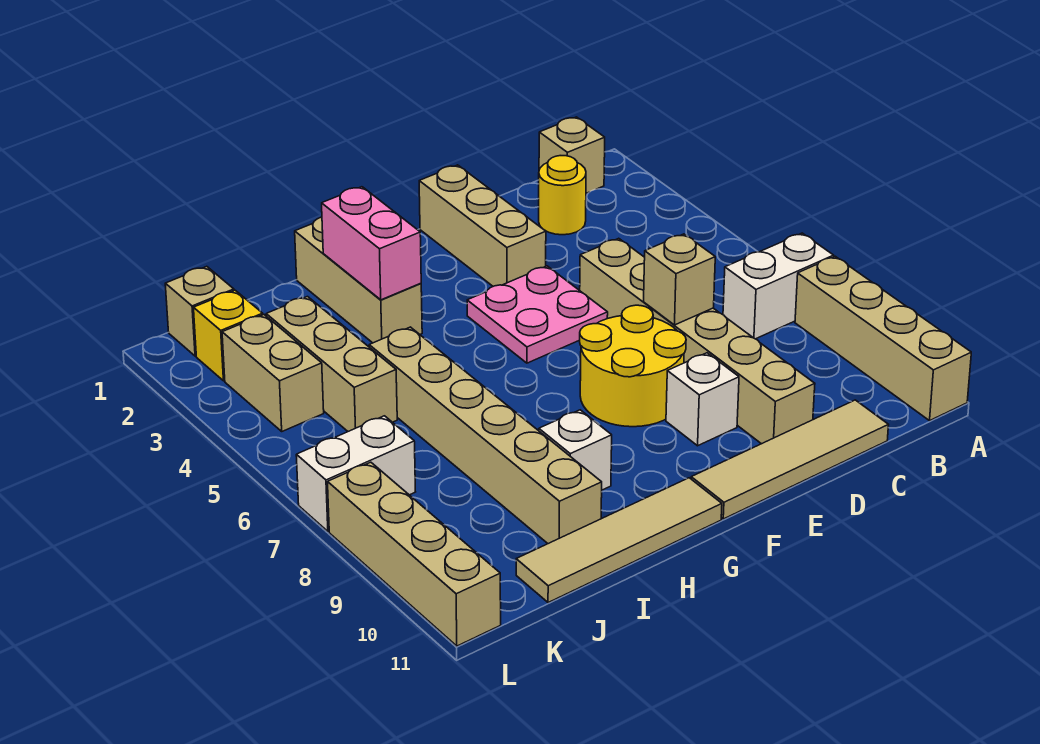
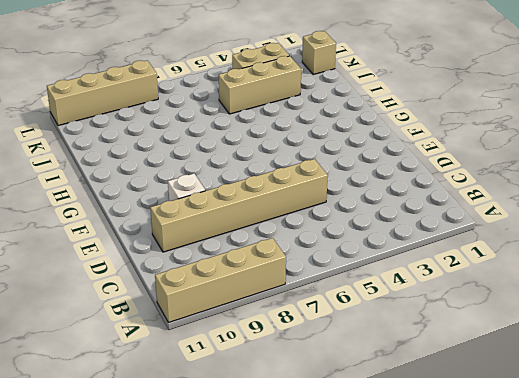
none -> white 1x2 brick [723,233,834,339]
none -> tan 1x1 brick [539,117,605,193]
none -> yellow 1x1 round brick [539,156,586,235]

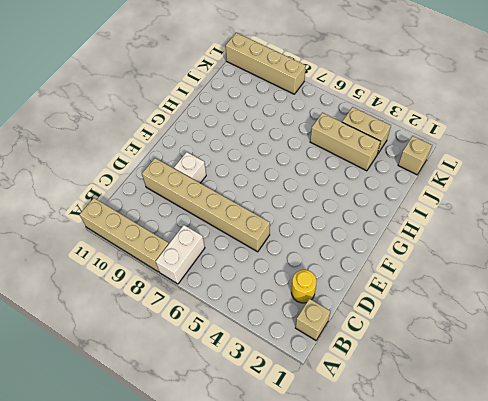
none -> tan 1x4 tile [691,400,888,519]
none -> tan 1x3 brick [419,165,546,286]
none -> pink 2x2 plate [467,266,608,363]

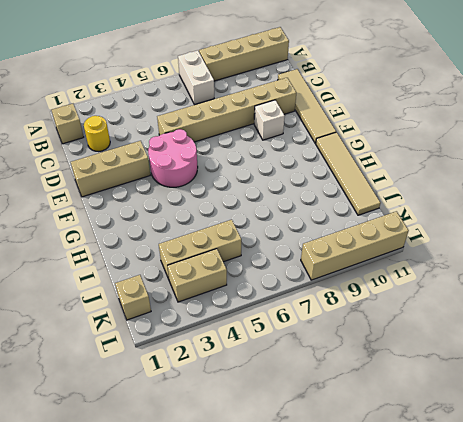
pink 2x2 round brick [148,129,198,187] -> pink 2x2 plate [467,266,608,363]
none -> yellow 2x2 round brick [580,305,686,427]
none -> tan 1x3 brick [295,217,422,343]
none -> white 1x1 brick [539,410,612,490]

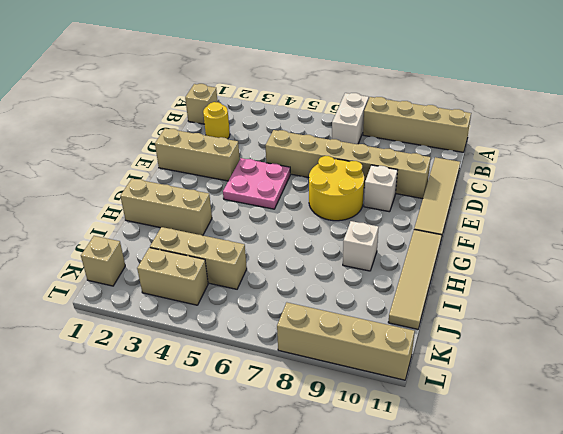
none -> tan 1x6 brick [369,327,602,544]
none -> yellow 1x1 brick [194,290,263,381]
none -> white 1x2 brick [296,416,415,531]

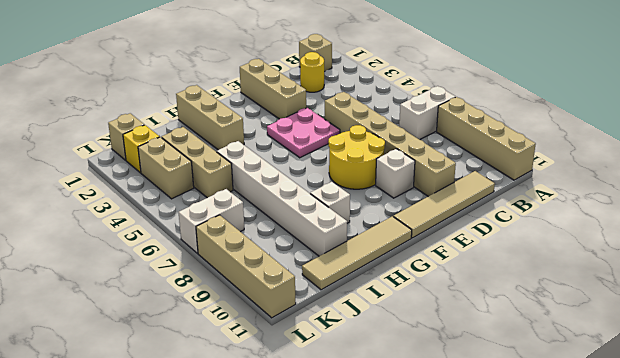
white 1x6 brick [217,141,347,256] -> tan 1x6 brick [369,327,602,544]
none -> tan 1x1 brick [644,234,715,325]
none -> pink 1x2 brick [322,187,421,300]

